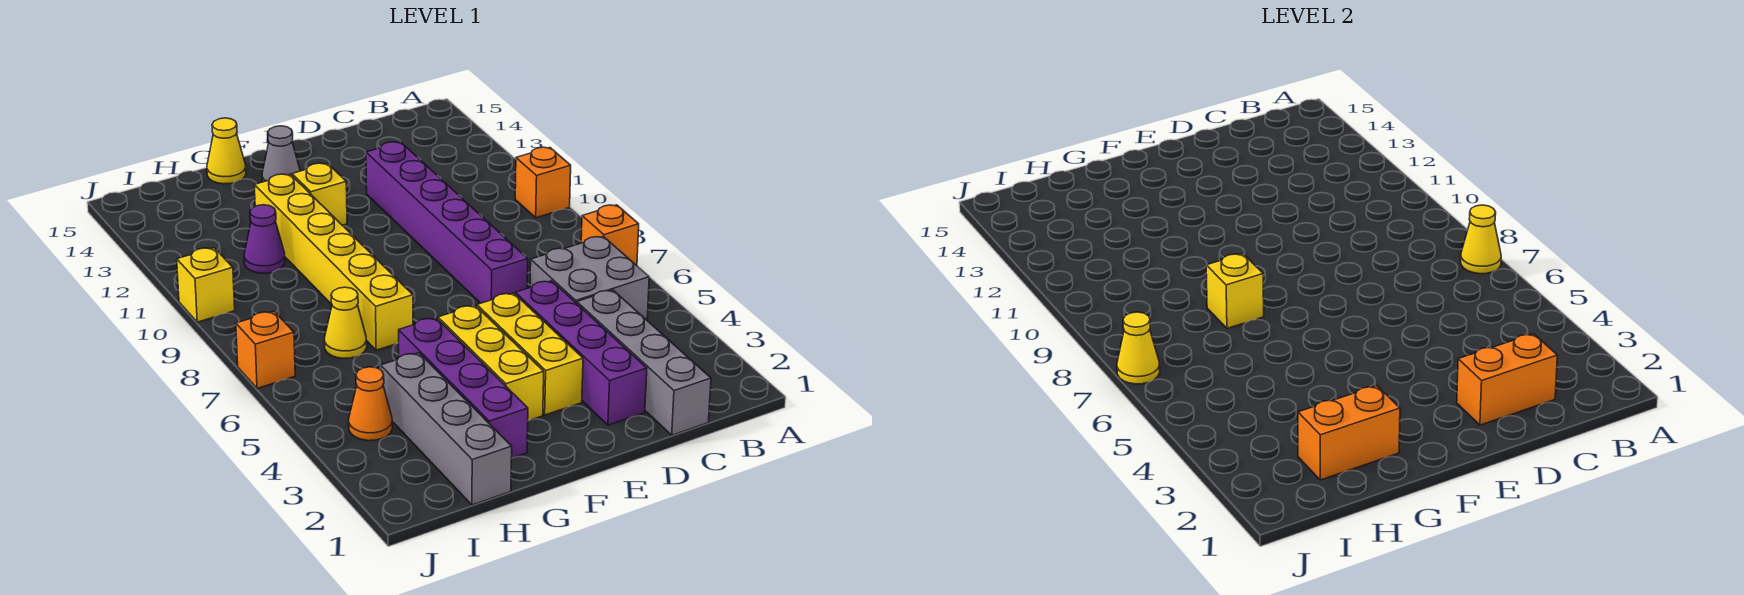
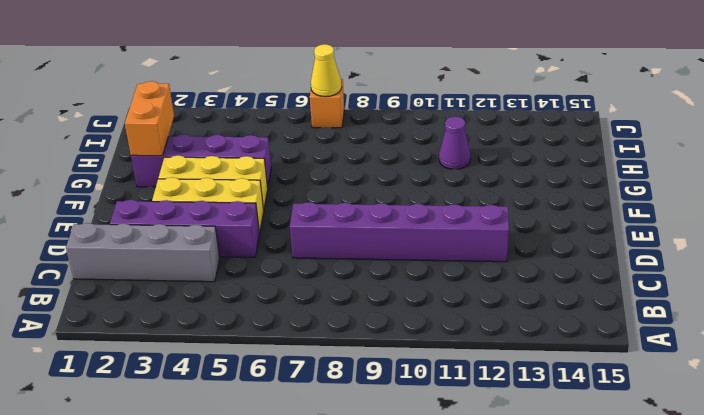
none -> orange 1x1 brick [581,205,639,266]
none -> orange 1x1 brick [515,147,571,218]
none -> grey 2x2 brick [530,236,649,320]

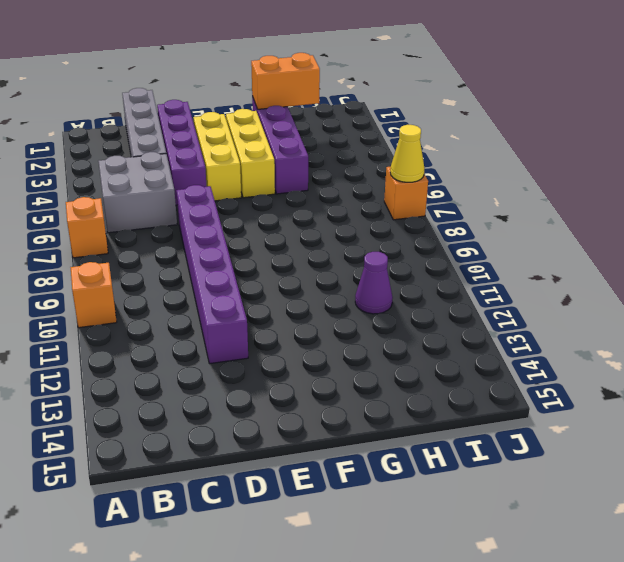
none -> yellow 1x1 brick [292,163,347,225]
none -> grey 1x1 cone [262,126,300,182]
none -> yellow 1x6 brick [254,174,413,350]

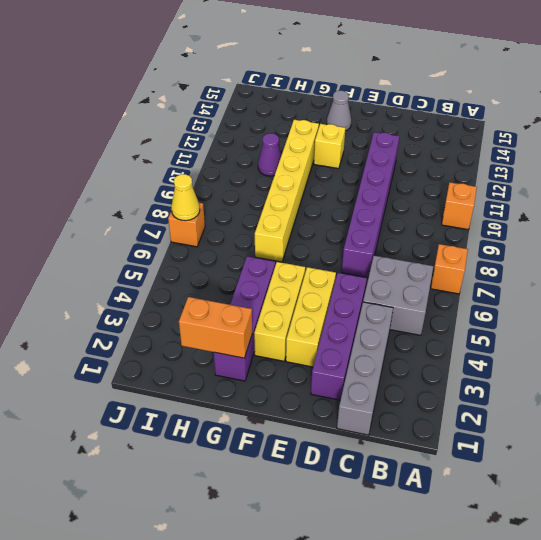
none -> yellow 1x1 cone [207,118,246,184]
none -> grey 1x4 brick [381,353,512,505]
none -> yellow 1x1 cone [325,287,367,358]

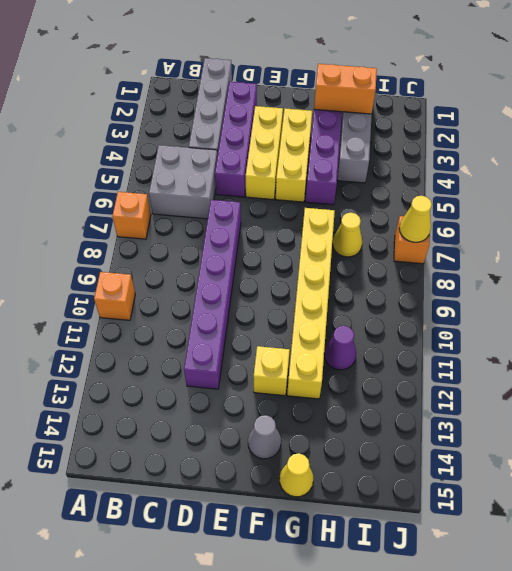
none -> orange 1x1 cone [349,367,392,441]
none -> yellow 1x1 brick [177,248,235,322]
none -> yellow 1x1 cone [1461,205,1501,274]

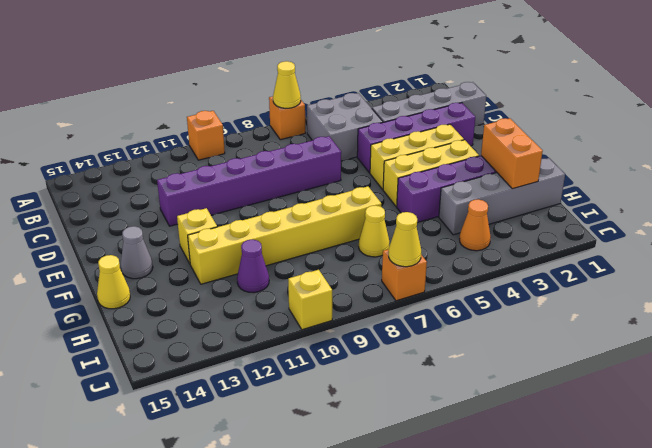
none -> orange 1x2 brick [1457,334,1557,425]
none -> yellow 1x1 brick [1206,254,1264,328]

